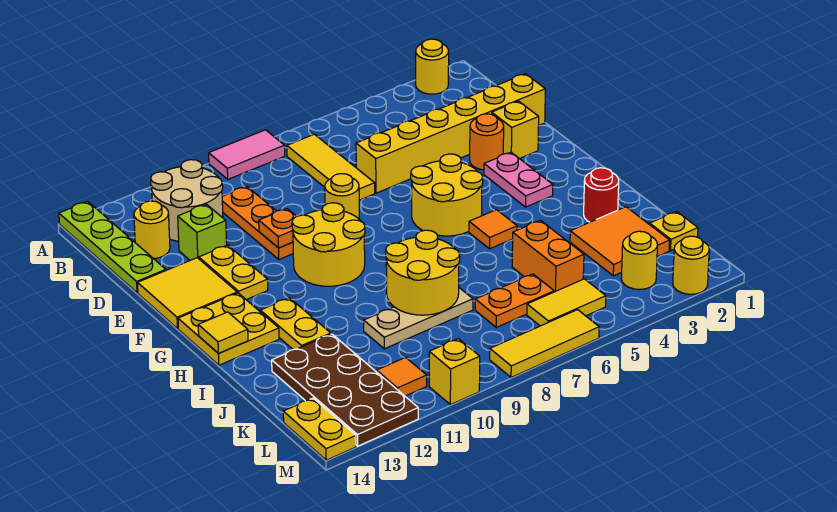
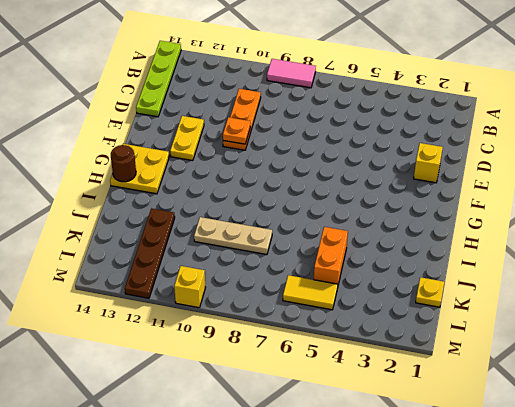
brown 1x1 round brick [111,145,136,182] -> yellow 1x1 tile [198,312,248,353]
brown 1x4 plate [125,208,175,298] -> brown 2x4 plate [272,334,418,446]
none -> yellow 1x1 round brick [416,39,449,94]
none -> yellow 1x3 tile [287,134,375,200]
none -> tan 2x2 round brick [151,160,223,241]
none -> yellow 1x1 round brick [134,201,170,259]

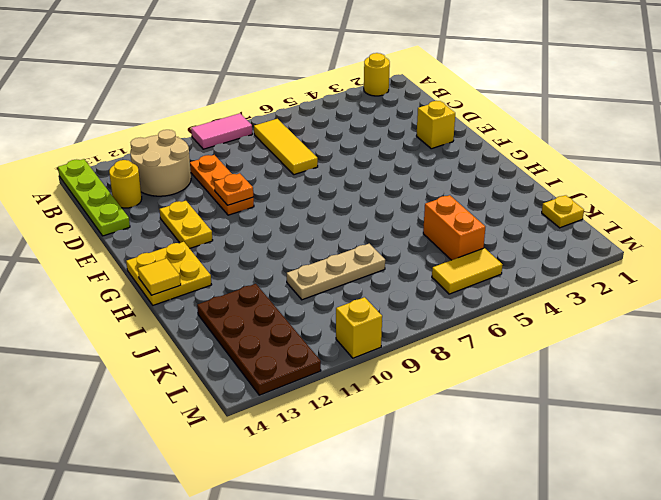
none -> yellow 1x6 brick [356,74,545,193]
none -> lime 1x1 brick [178,204,227,260]
none -> orange 1x1 round brick [470,114,504,170]
none -> yellow 1x1 round brick [325,174,359,219]

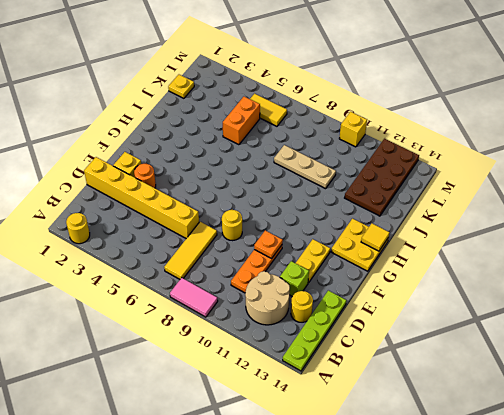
none -> yellow 2x2 tile [138,258,237,329]
none -> pink 1x2 plate [484,152,553,207]
none -> yellow 2x2 round brick [411,154,483,236]
none -> yellow 2x2 round brick [292,203,365,286]

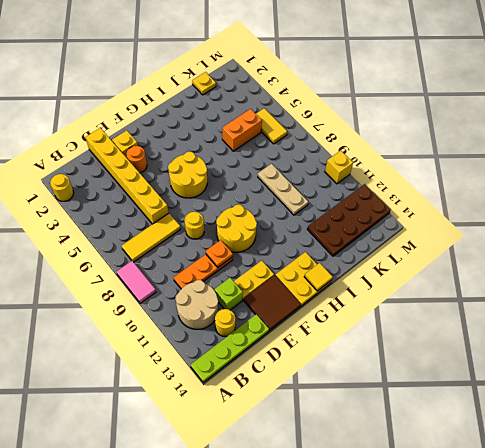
brown 2x2 tile [244,275,301,331] -> yellow 2x2 tile [138,258,237,329]
none -> pink 1x2 plate [484,152,553,207]
none -> orange 1x1 tile [469,210,517,249]
none -> yellow 1x2 plate [260,298,331,350]
none -> red 1x1 round brick [584,168,619,222]

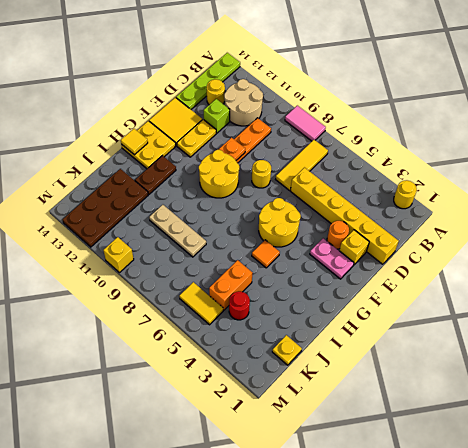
pink 1x2 plate [310,238,354,279] -> pink 1x2 plate turned to [484,152,553,207]
brown 1x2 plate [135,156,176,194] -> yellow 1x2 plate [260,298,331,350]
red 1x1 round brick [229,291,250,320] -> red 1x1 round brick moved to [584,168,619,222]
none -> orange 2x2 tile [570,207,670,276]
none -> orange 1x2 plate [475,274,554,327]
none -> yellow 1x1 round brick [621,231,658,290]
none -> orange 1x1 tile [377,357,427,396]

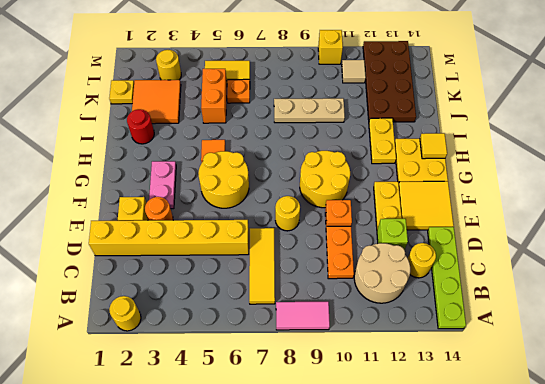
orange 1x1 plate [227,79,250,103] -> orange 1x2 plate [475,274,554,327]
tan 1x1 tile [342,60,366,83] -> orange 1x1 tile [377,357,427,396]
none -> yellow 1x2 plate [283,398,356,460]
none -> yellow 1x1 round brick [673,236,709,294]
none -> yellow 1x3 tile [490,310,599,377]
none -> yellow 2x2 round brick [386,230,460,315]

